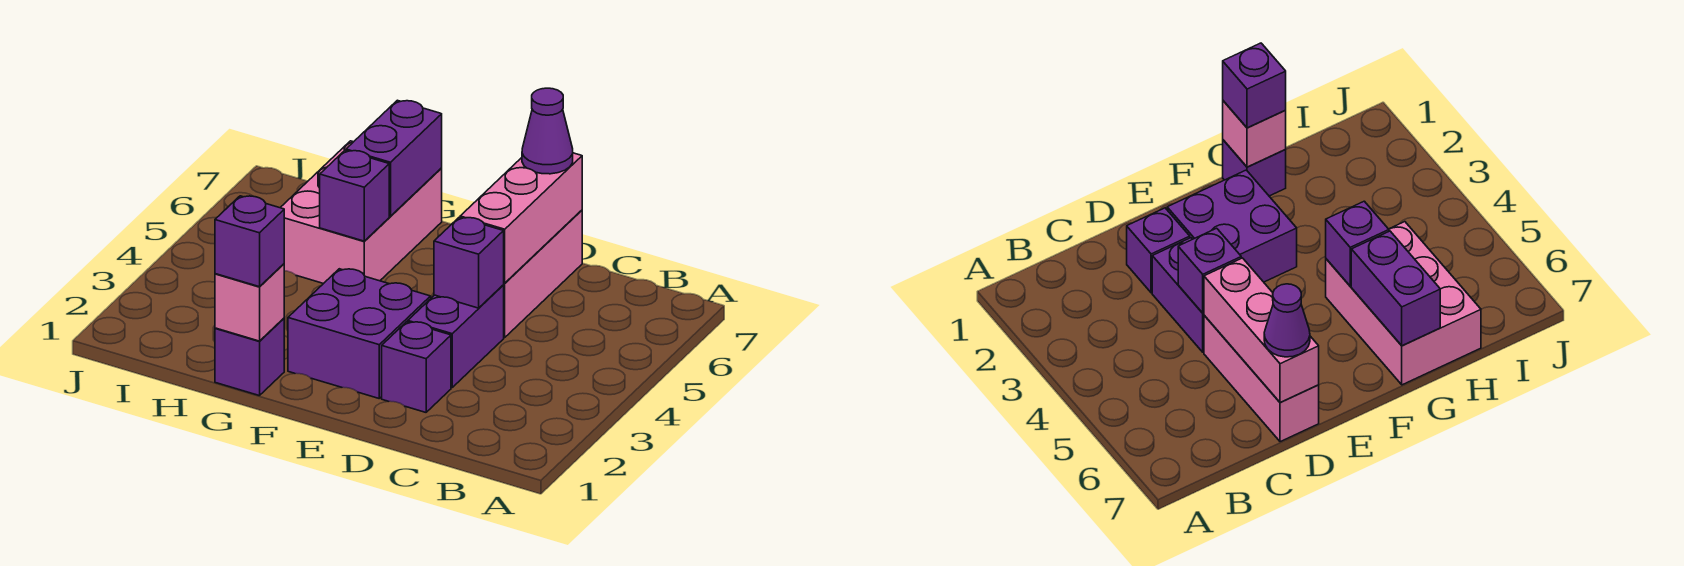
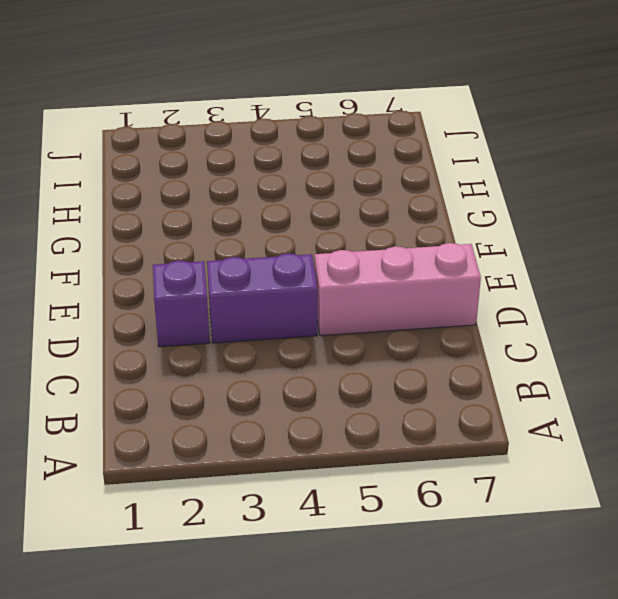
none -> purple 2x2 brick [288,269,431,398]
none -> purple 1x1 brick [215,318,284,396]
none -> pink 2x3 brick [280,141,442,284]

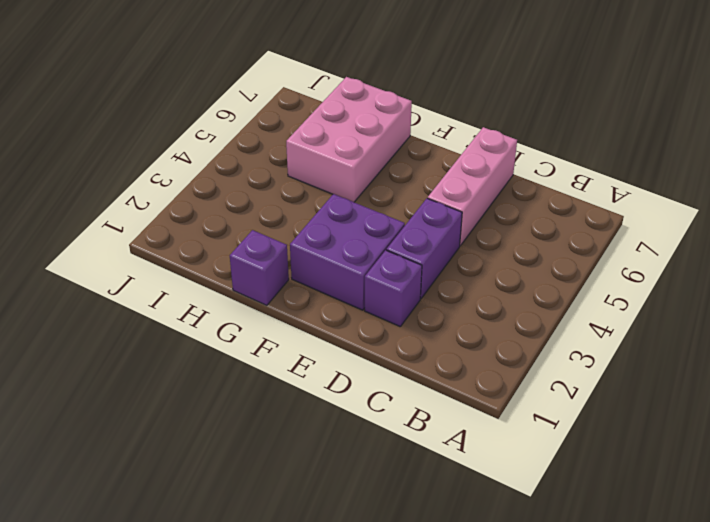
none -> purple 1x1 brick [434,217,504,308]
none -> pink 1x3 brick [460,153,582,283]
none -> pink 1x1 brick [215,264,284,341]

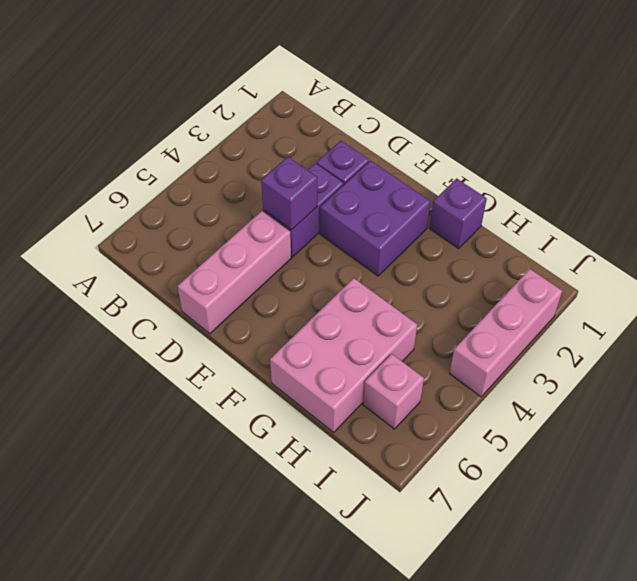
pink 1x1 brick [363,354,424,429] -> pink 1x1 brick moved to [215,264,284,341]
pink 1x3 brick [449,269,562,397] -> pink 1x3 brick moved to [460,153,582,283]
none -> purple 1x1 brick [320,151,389,241]
none -> purple 1x2 brick [346,100,442,216]
none -> purple 1x1 cone [522,88,573,174]

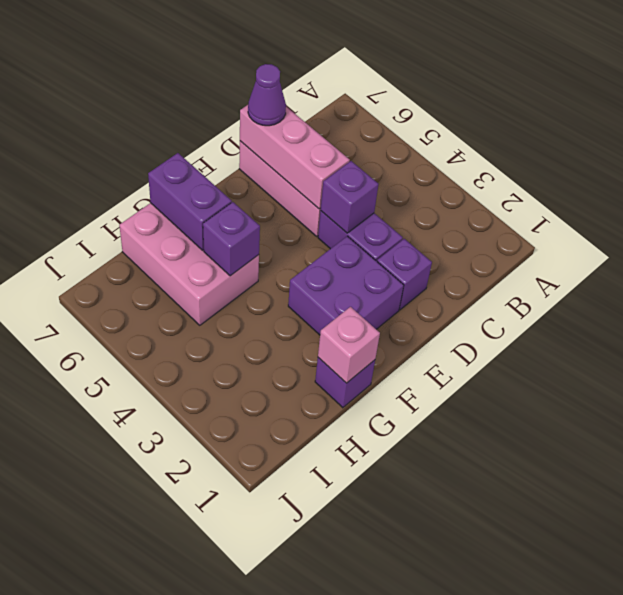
none -> purple 1x1 brick [215,196,284,287]

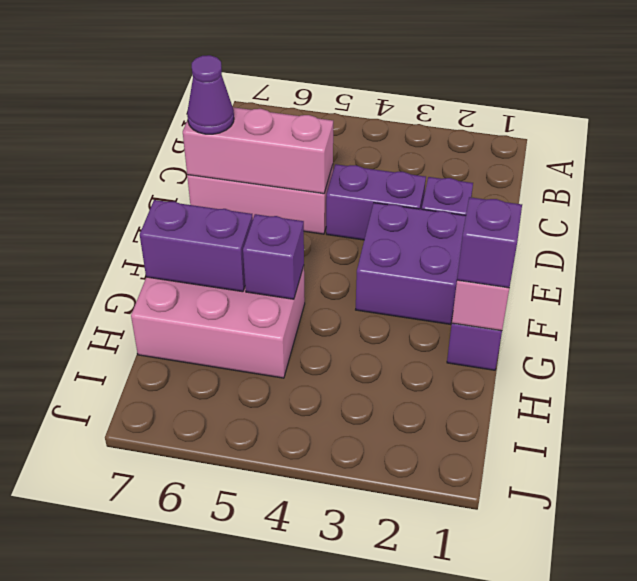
none -> purple 1x1 brick [434,217,504,308]

